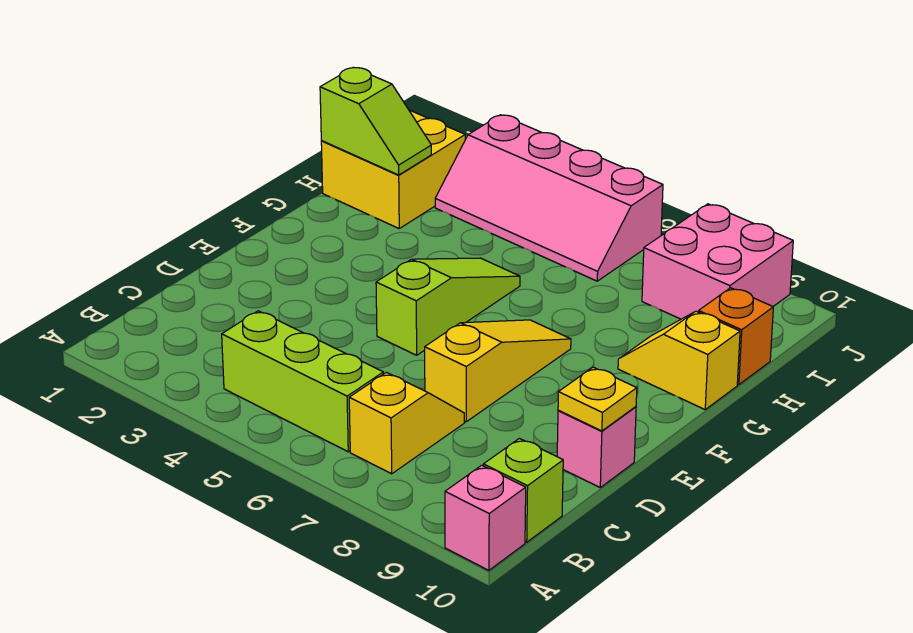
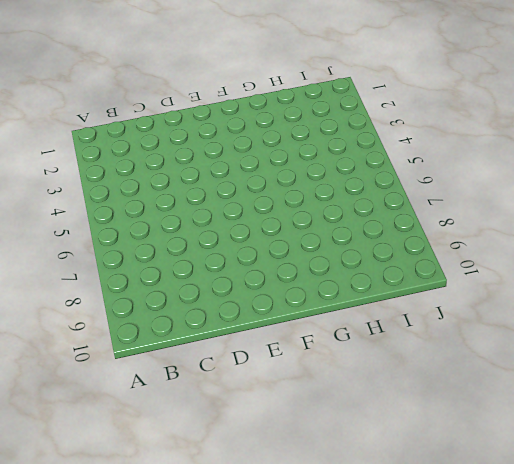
none -> pink 1x1 brick [445,465,526,570]
none -> lime 1x3 brick [222,311,383,452]
none -> yellow 1x2 slope [349,372,464,474]

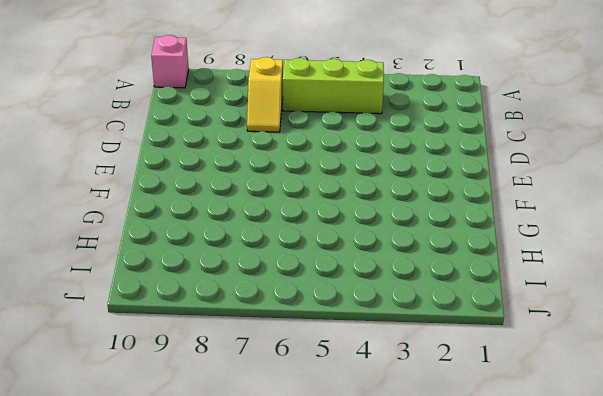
none -> lime 1x1 brick [483,438,563,542]
none -> yellow 1x3 slope [425,320,571,422]
none -> pink 1x1 brick [557,407,636,487]

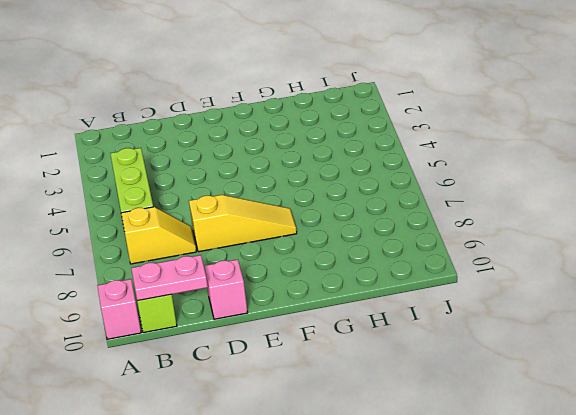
pink 1x2 plate [131,255,208,301] -> none
none -> lime 1x3 slope [376,258,520,355]
none -> yellow 1x2 slope [618,311,740,409]
none -> yellow 2x2 brick [321,110,465,228]

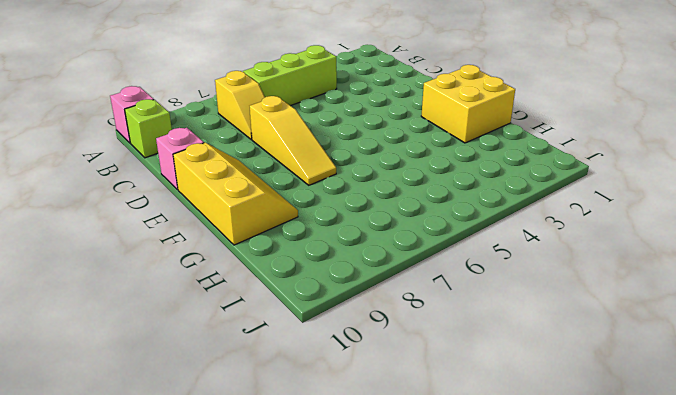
yellow 2x3 slope [173,143,298,245] -> yellow 1x2 slope [618,311,740,409]
yellow 2x2 brick [421,65,515,143] -> yellow 2x2 brick moved to [321,110,465,228]
none -> lime 1x3 slope [376,258,520,355]
none -> orange 1x1 brick [699,288,773,385]
none -> pink 2x4 slope [435,115,663,281]

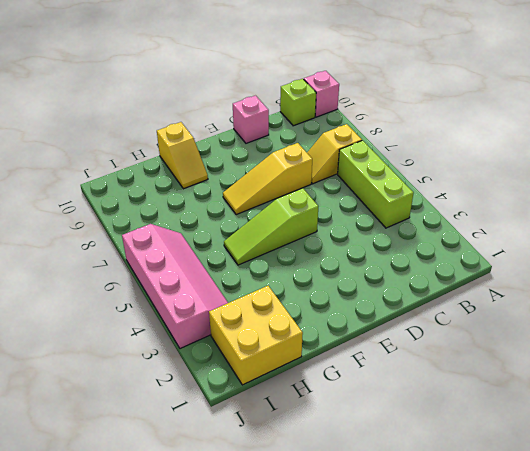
none -> orange 1x1 brick [699,288,773,385]
none -> pink 2x2 brick [642,204,793,319]
none -> yellow 1x1 plate [558,367,637,431]

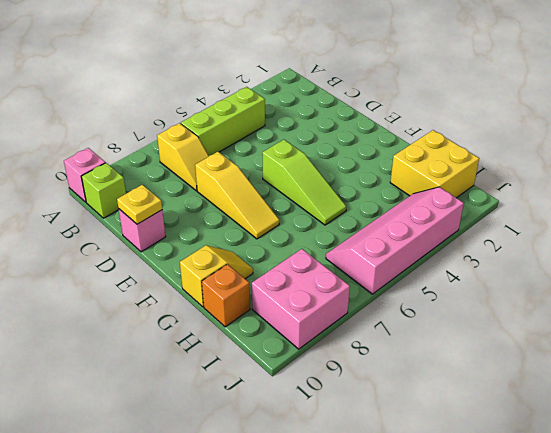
none -> lime 1x2 slope [320,68,431,175]

